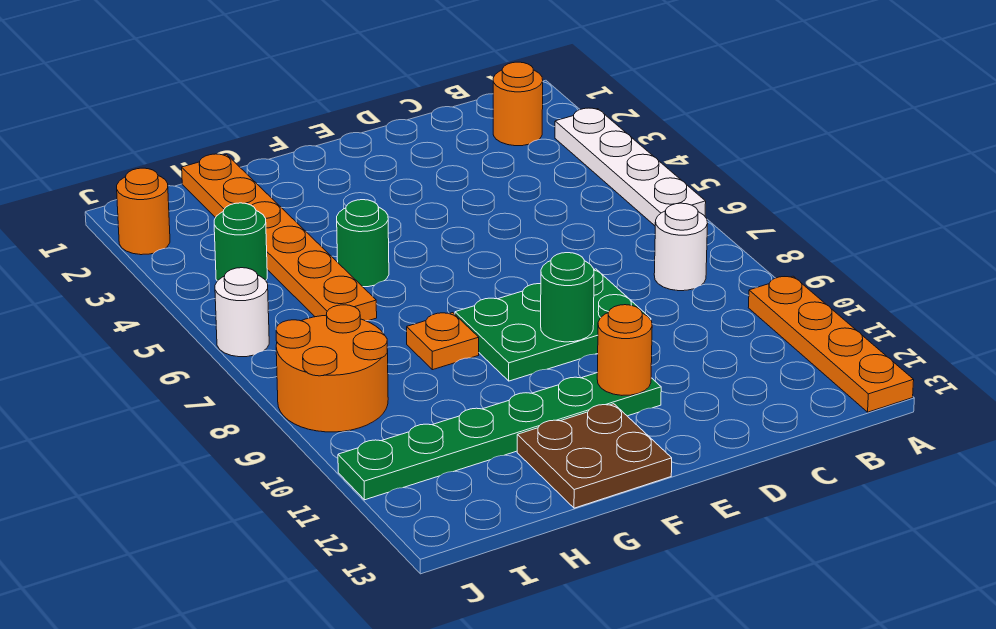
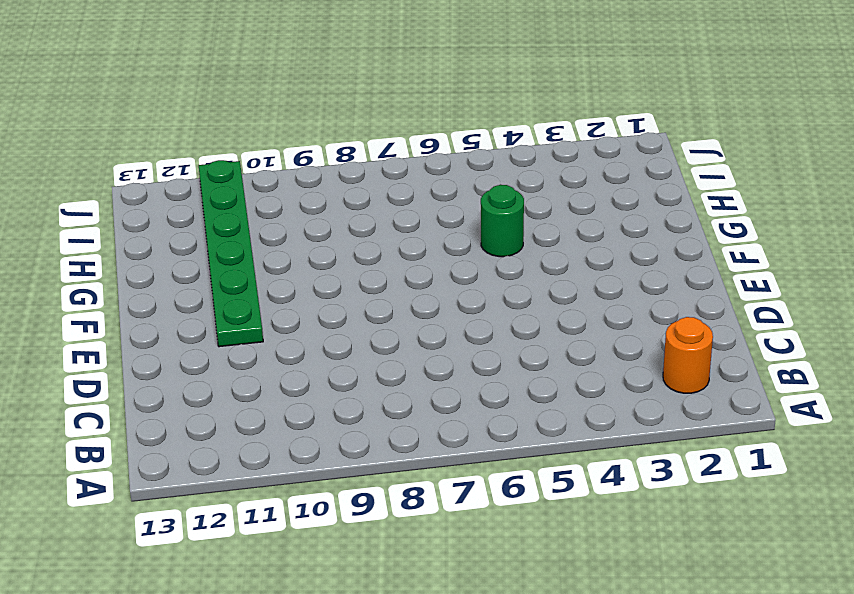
none -> white 1x4 plate [555,108,706,226]
none -> orange 1x4 plate [748,276,914,412]
none -> white 1x1 round brick [654,203,708,291]

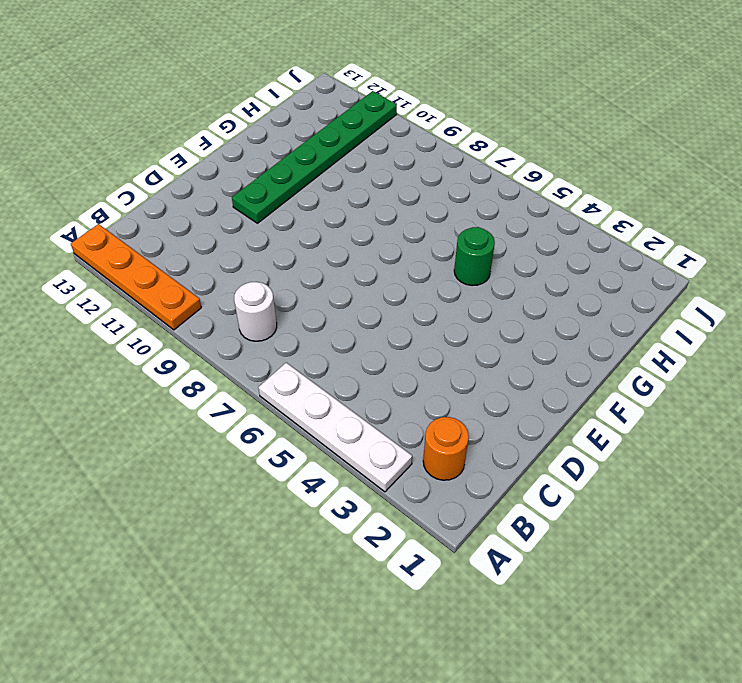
none -> green 2x3 plate [455,269,651,381]
none -> brown 2x2 plate [517,404,672,508]
none -> orange 1x1 plate [407,313,479,370]

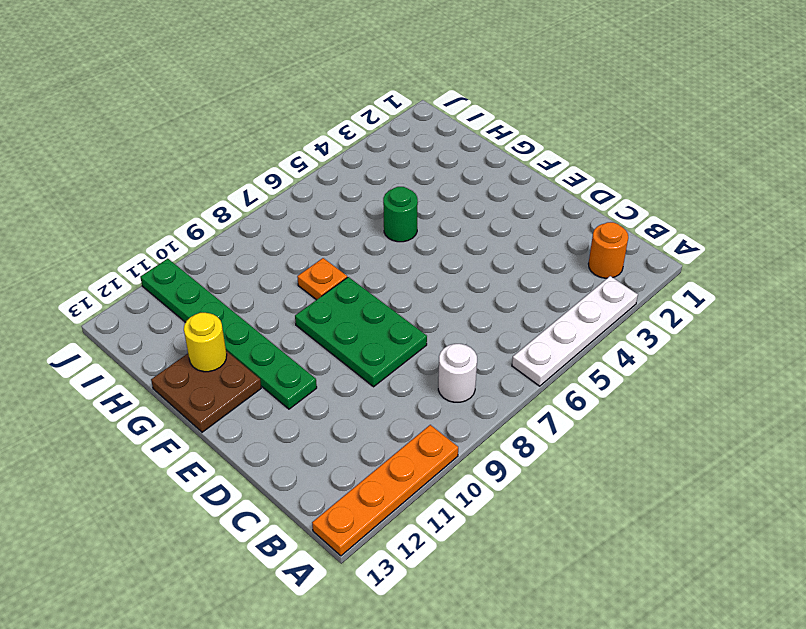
yellow 1x1 round brick [184,313,227,372] -> none
none -> orange 1x6 plate [182,154,377,321]
none -> green 1x1 round brick [214,203,267,281]
none -> orange 2x2 round brick [276,305,388,432]

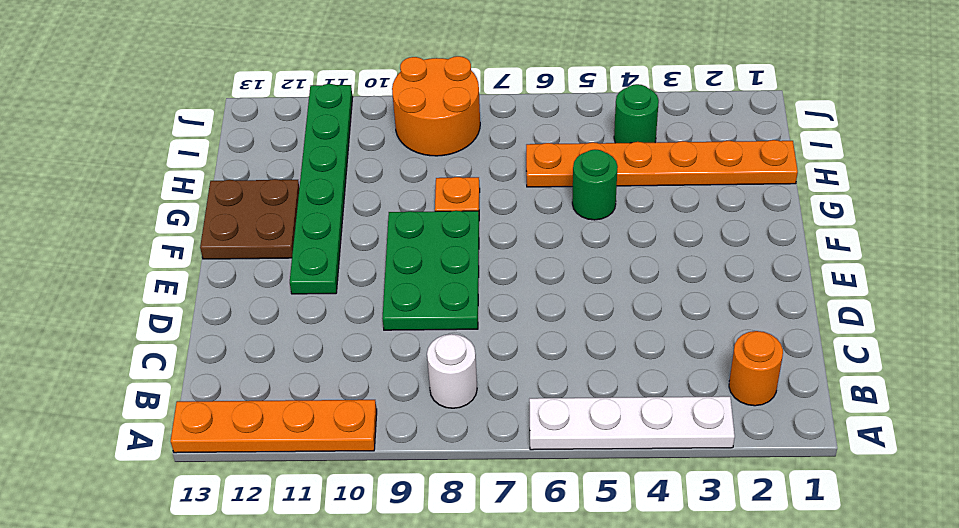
none -> orange 1x1 round brick [117,168,170,255]
none -> white 1x1 round brick [215,268,269,357]
none -> green 1x1 round brick [541,253,594,342]

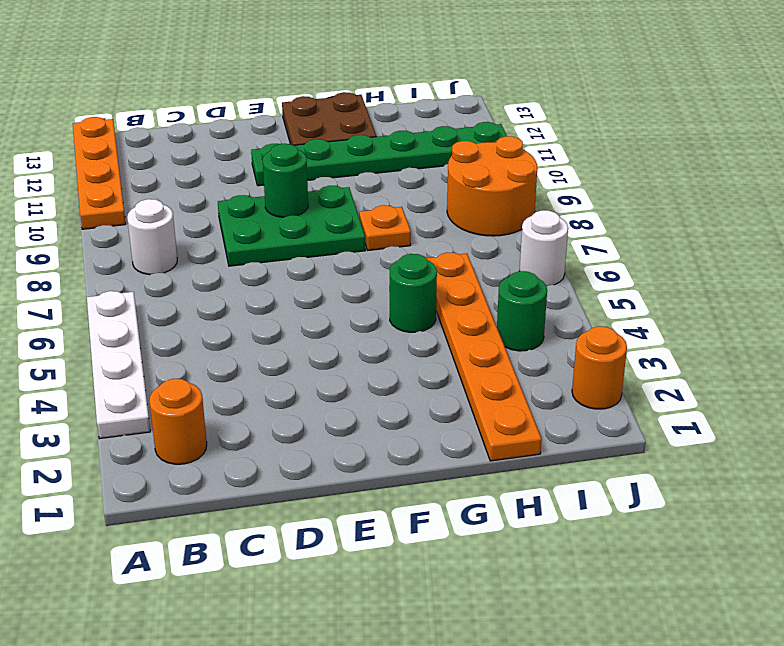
none -> orange 1x1 round brick [597,305,652,395]

